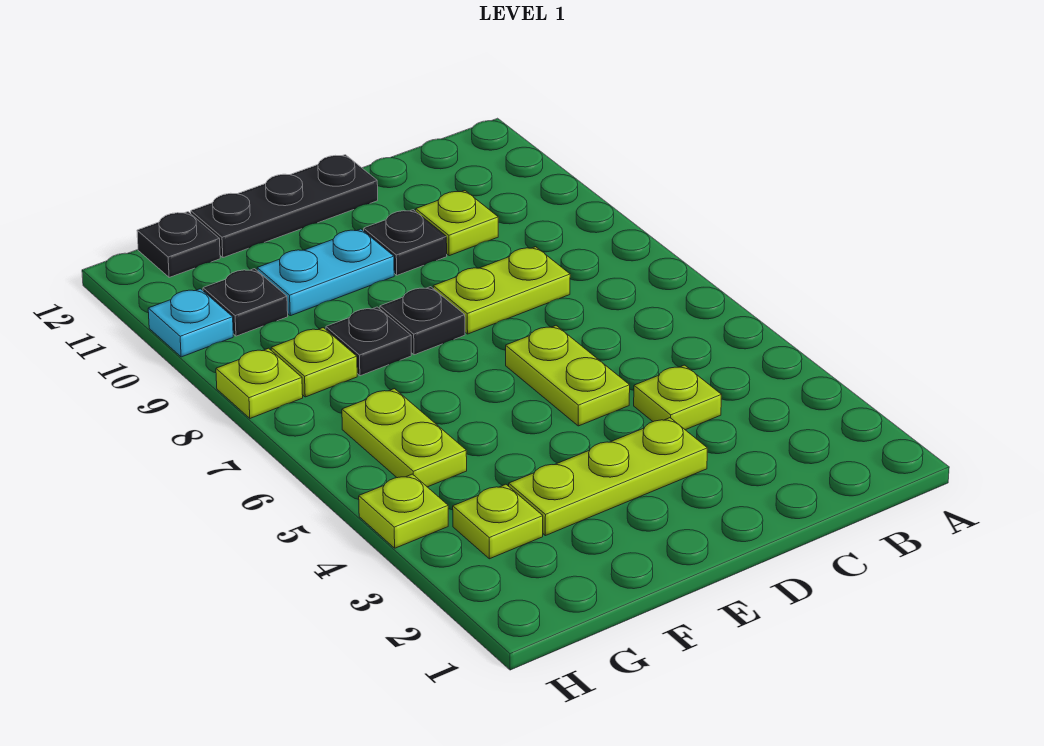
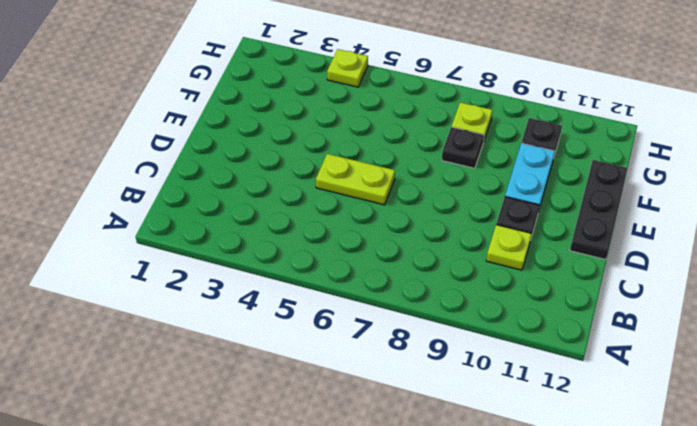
none -> lime 1x1 plate [634,365,721,430]
none -> lime 1x2 plate [433,247,570,334]
none -> lime 1x3 plate [509,418,707,536]

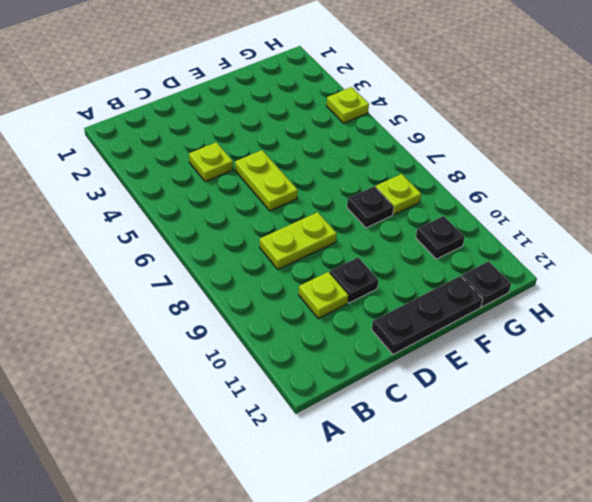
none -> lime 1x3 plate [509,418,707,536]
none -> black 1x1 plate [380,287,465,355]
none -> cyan 1x2 plate [257,229,394,316]

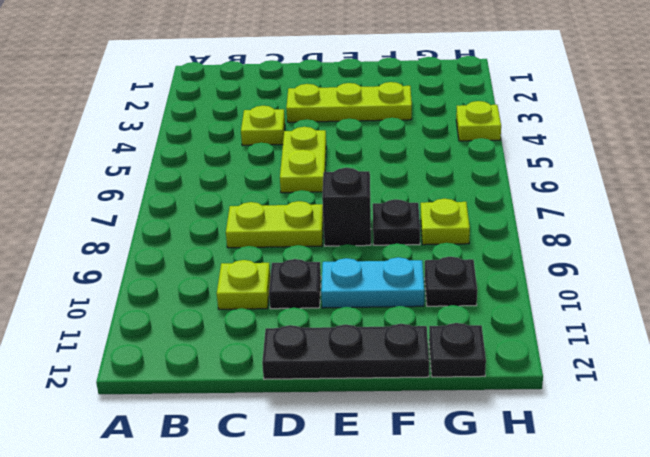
black 1x1 brick [322,168,371,246] -> black 1x1 plate [380,287,465,355]
none -> lime 1x1 plate [453,484,543,559]
none -> lime 1x2 plate [342,389,467,487]
none -> lime 1x1 plate [216,348,303,418]

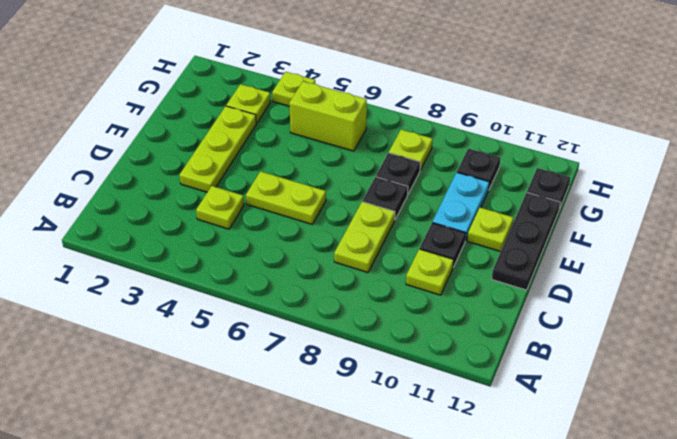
lime 1x1 plate [467,208,514,252] -> lime 1x1 plate moved to [216,348,303,418]
lime 1x2 brick [289,81,367,151] -> lime 1x2 plate [342,389,467,487]
none -> cyan 1x1 plate [148,289,233,357]

